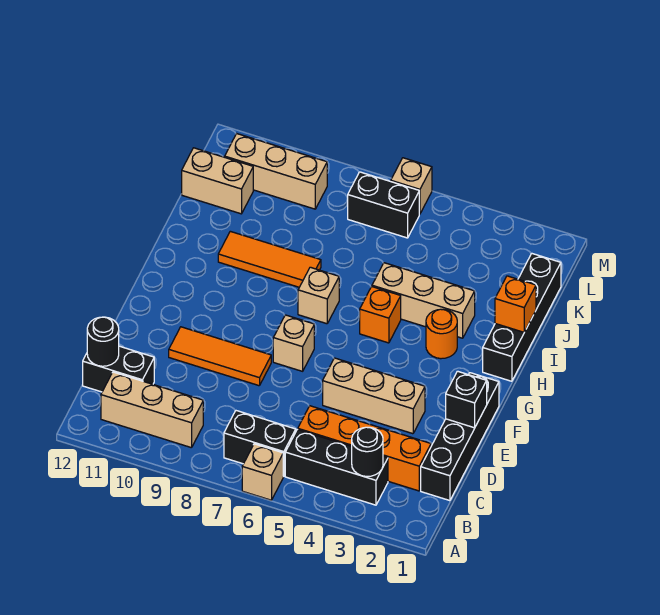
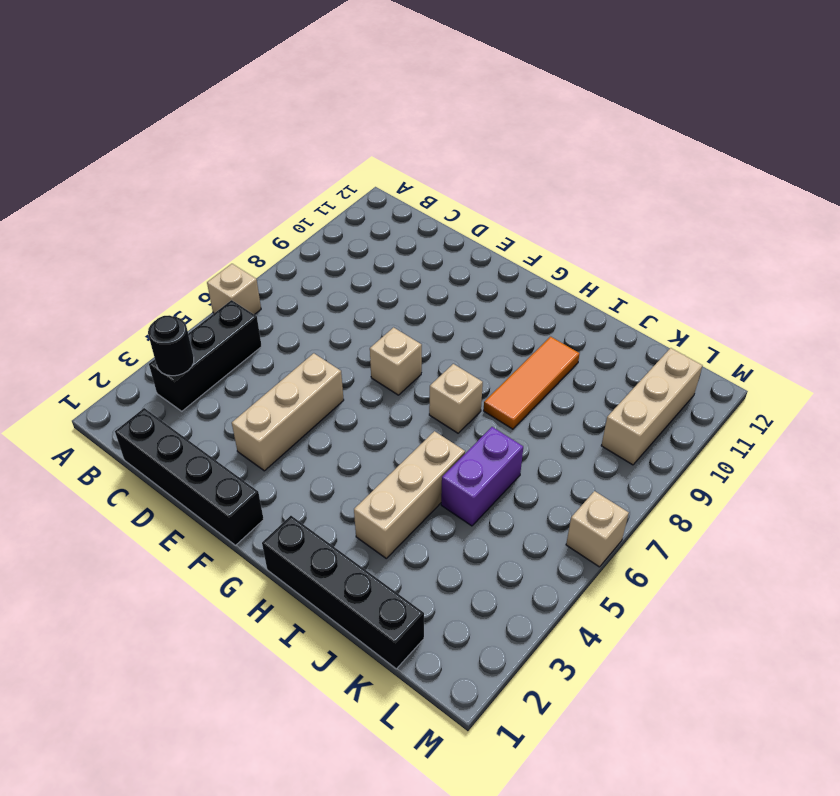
purple 1x2 brick [441,427,523,526] -> none
none -> black 1x2 brick [224,411,296,476]
none -> tan 1x3 brick [101,372,203,448]
none -> orange 1x4 brick [298,406,431,491]

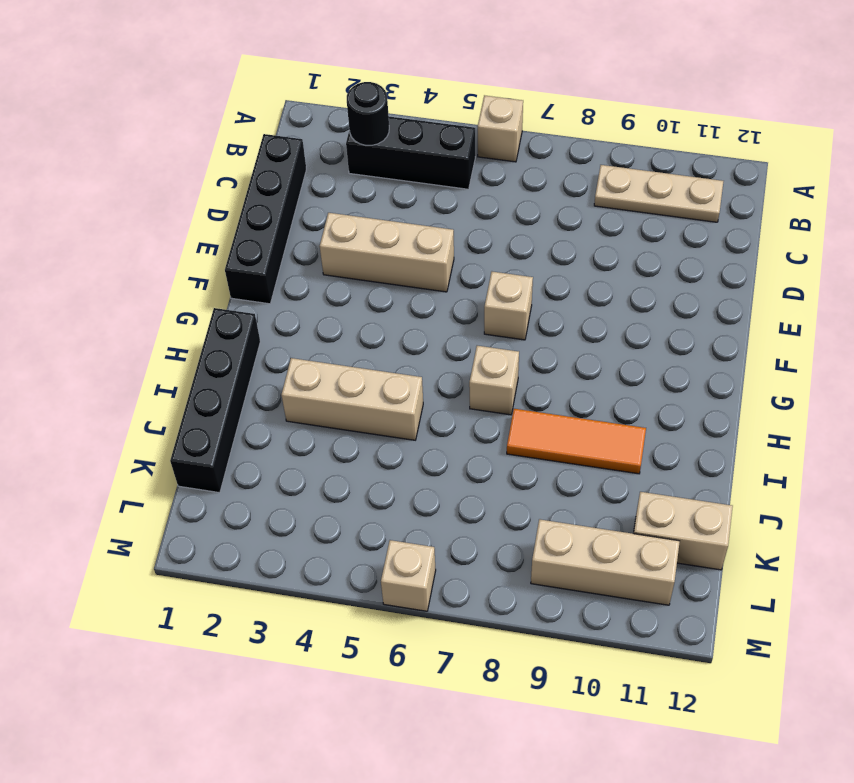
tan 1x3 plate [594,165,723,222] -> tan 1x3 brick [101,372,203,448]
none -> black 1x2 brick [224,411,296,476]
none -> orange 1x4 brick [298,406,431,491]
none -> black 1x2 brick [83,346,154,392]

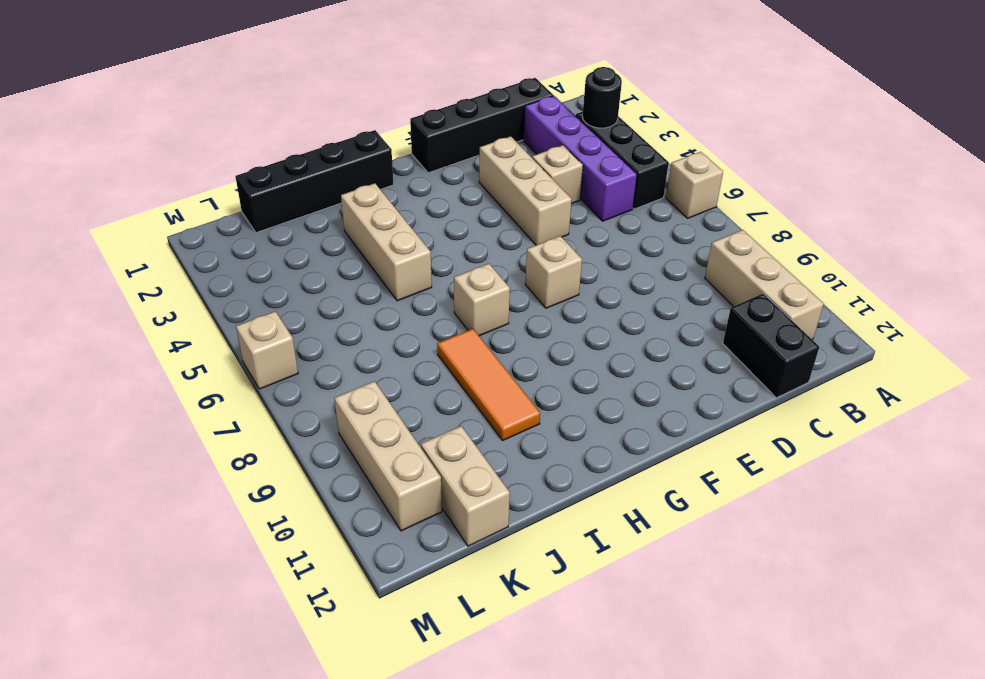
purple 1x4 brick [523,96,637,221] -> orange 1x4 brick [298,406,431,491]
tan 1x1 brick [532,145,583,204] -> none
none -> black 1x2 brick [224,411,296,476]
none -> orange 1x3 tile [169,327,271,386]
none -> orange 1x1 round brick [426,309,457,359]

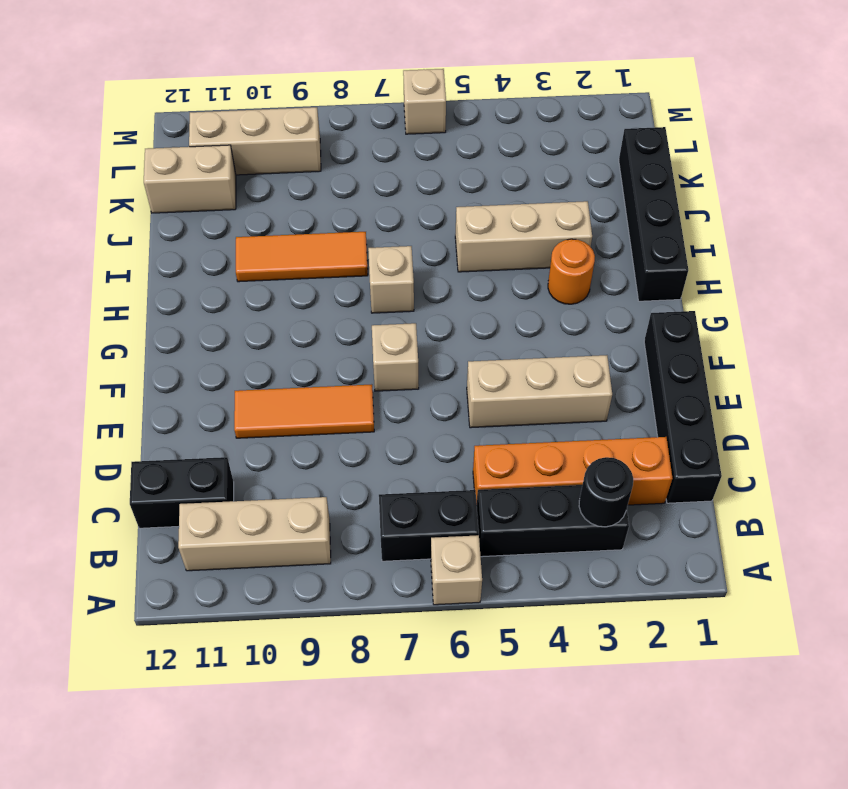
none -> orange 1x1 brick [360,287,401,343]
none -> black 1x2 brick [348,172,419,238]
none -> black 1x1 round brick [87,317,119,366]

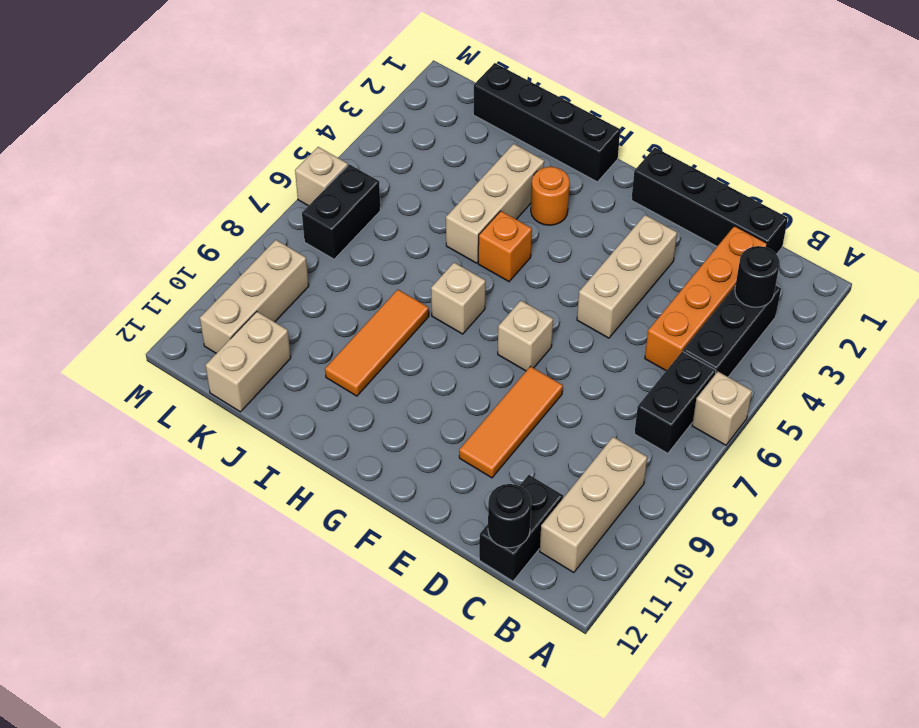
none -> black 1x1 brick [446,371,487,428]
none -> orange 1x1 brick [495,276,536,332]

